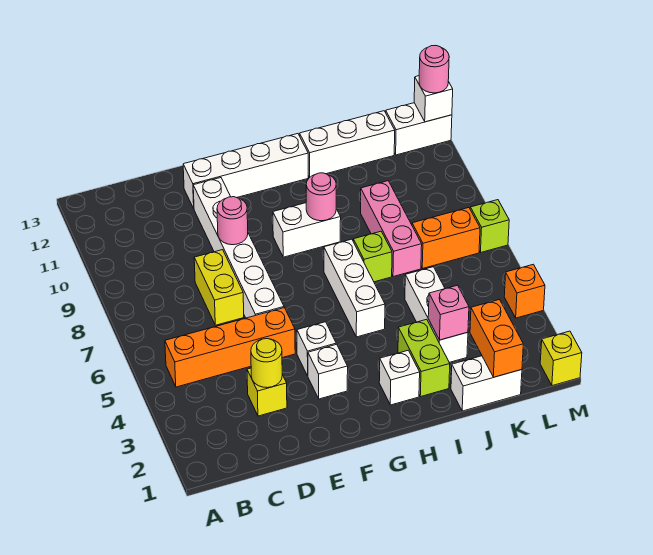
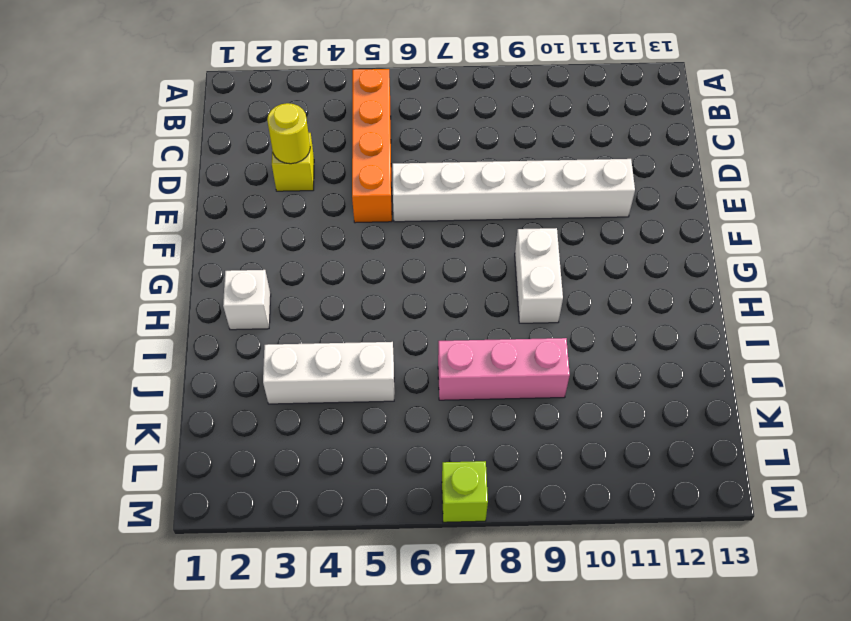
none -> yellow 1x2 brick [194,250,244,325]
none -> white 1x4 brick [183,134,308,208]
none -> white 1x1 brick [308,344,348,399]

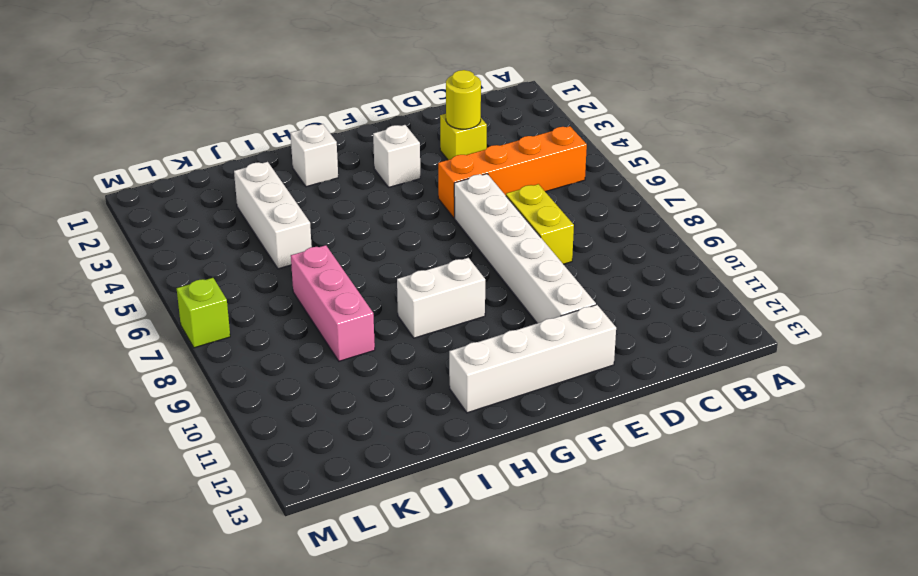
none -> white 1x1 brick [297,322,336,376]
none -> white 1x3 brick [324,239,385,337]
none -> lime 1x2 brick [398,319,450,396]

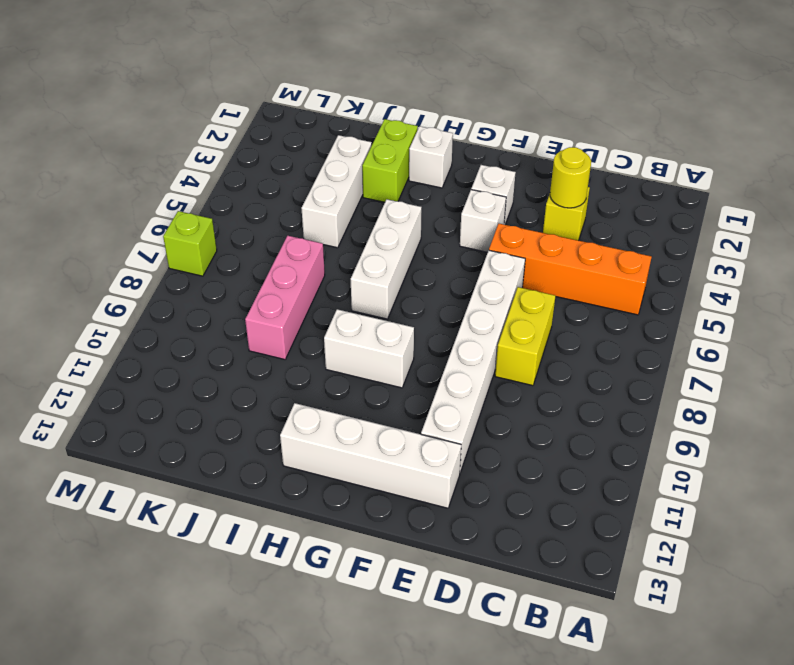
none -> lime 1x1 brick [353,231,392,282]
none -> white 1x3 brick [300,111,395,177]
none -> white 1x2 brick [451,356,522,411]

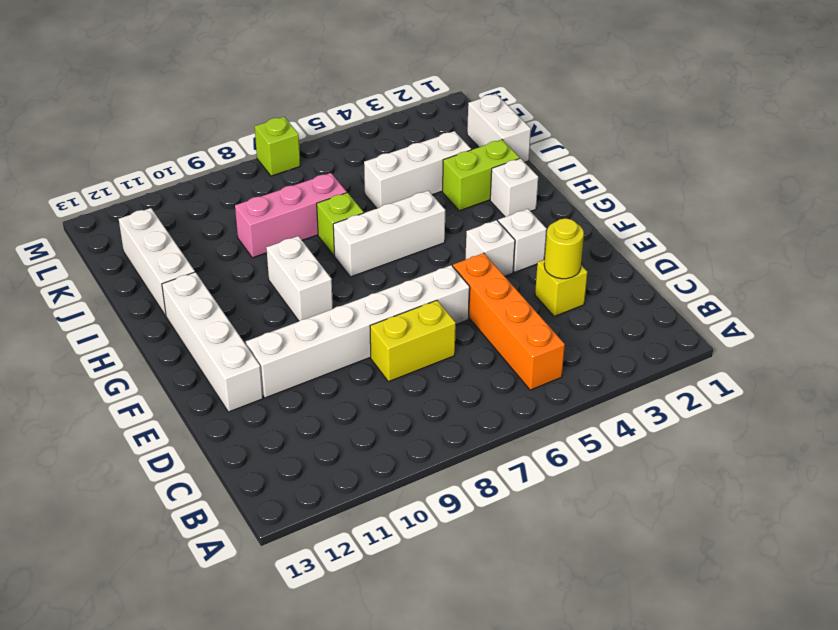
none -> orange 1x2 brick [412,208,480,269]
none -> white 1x2 brick [386,103,452,155]
none -> yellow 1x1 brick [540,331,582,386]

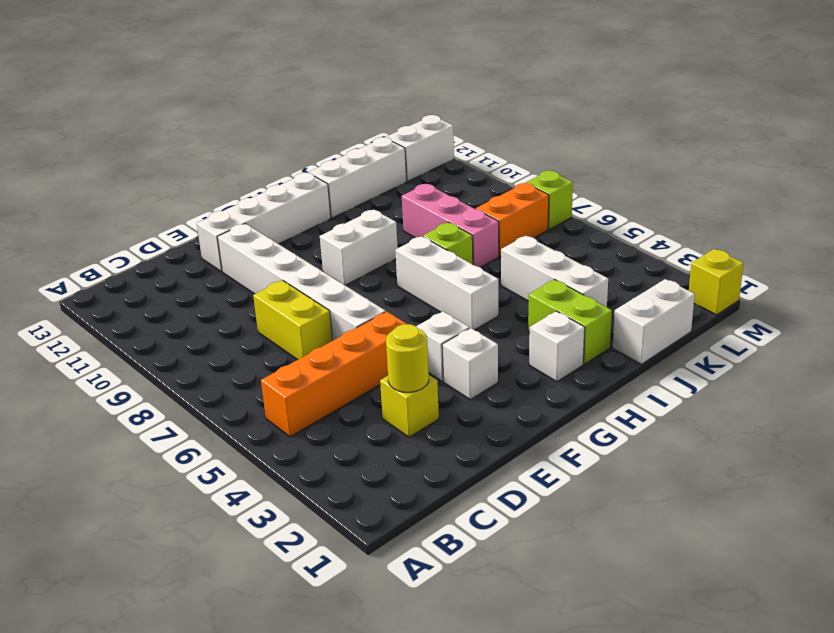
none -> orange 1x1 brick [504,264,545,318]
none -> pink 1x1 round brick [217,197,248,245]
none -> pink 1x1 round brick [306,173,336,221]

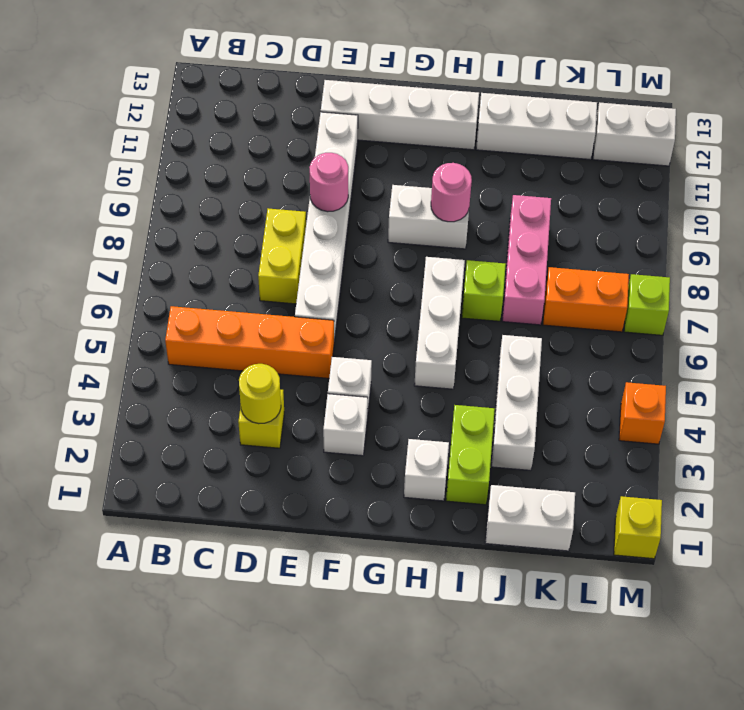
none -> pink 1x1 brick [428,285,469,340]
none -> orange 1x2 brick [470,300,523,377]
none -> white 1x1 brick [414,76,453,122]

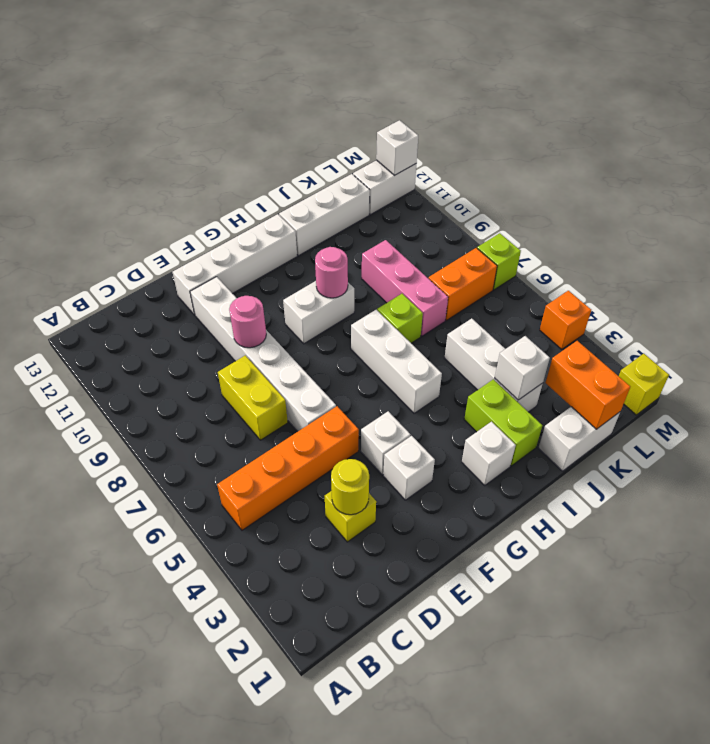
white 1x1 brick [495,336,550,400] -> pink 1x1 brick [428,285,469,340]
none -> pink 1x1 round brick [419,45,449,93]

